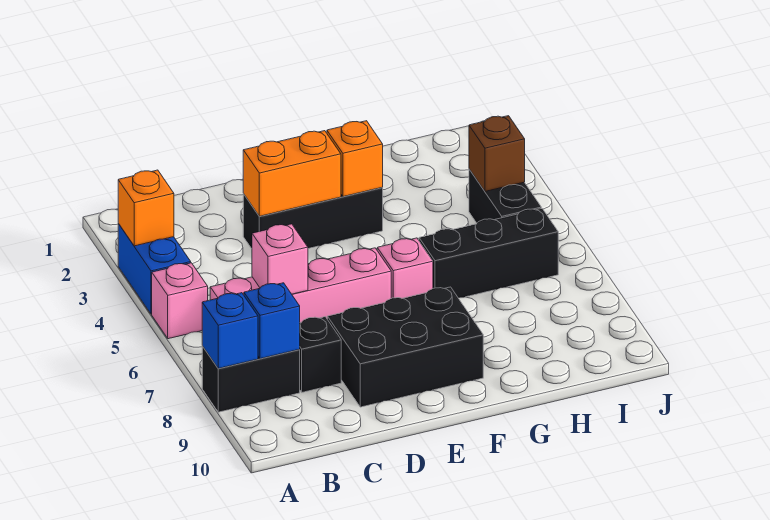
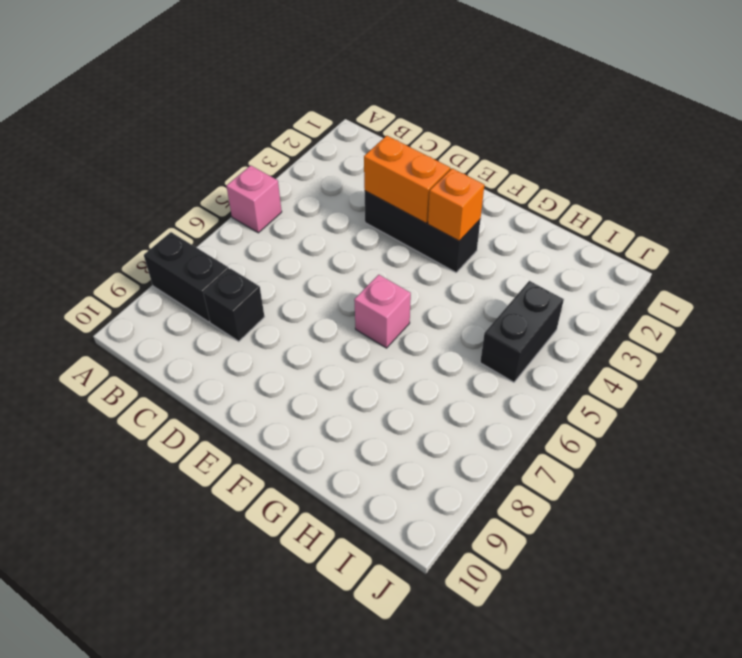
none -> blue 1x2 brick [118,224,191,314]
none -> pink 1x4 brick [210,248,391,322]
none -> black 2x3 brick [327,287,483,407]

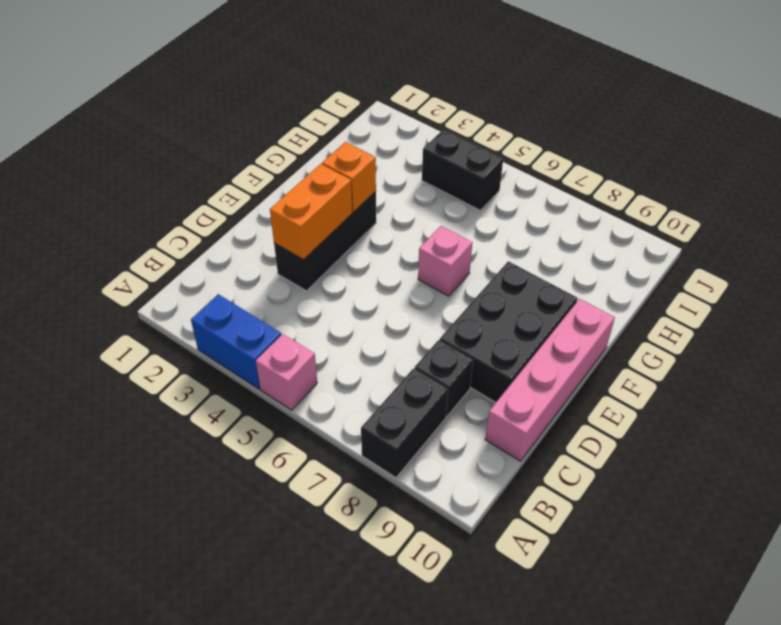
pink 1x4 brick [485,299,615,461] -> pink 1x4 brick moved to [210,248,391,322]
none -> black 1x3 brick [419,208,558,298]
none -> orange 1x1 brick [118,170,174,246]
none -> blue 1x1 brick [202,293,258,368]

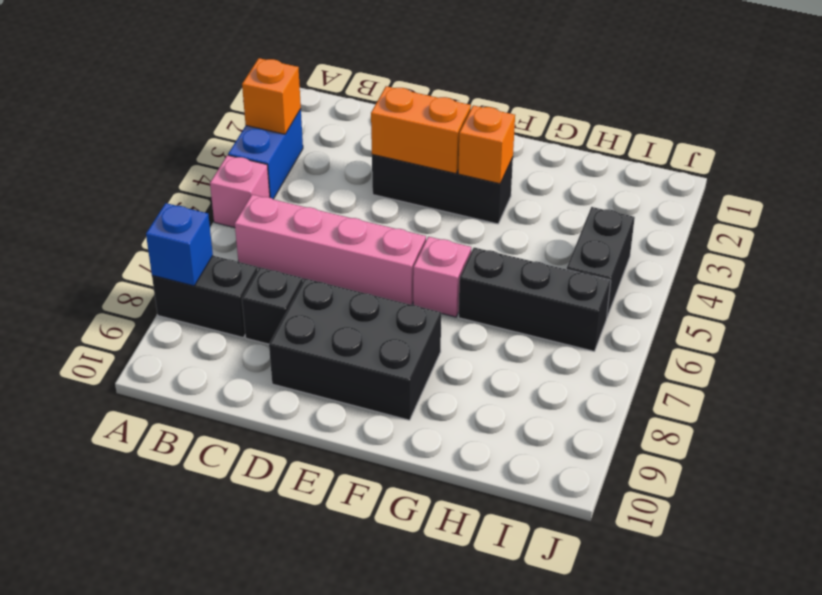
none -> blue 1x1 brick [244,283,300,359]
none -> pink 1x1 brick [252,224,308,294]
none -> brown 1x1 brick [469,116,525,191]

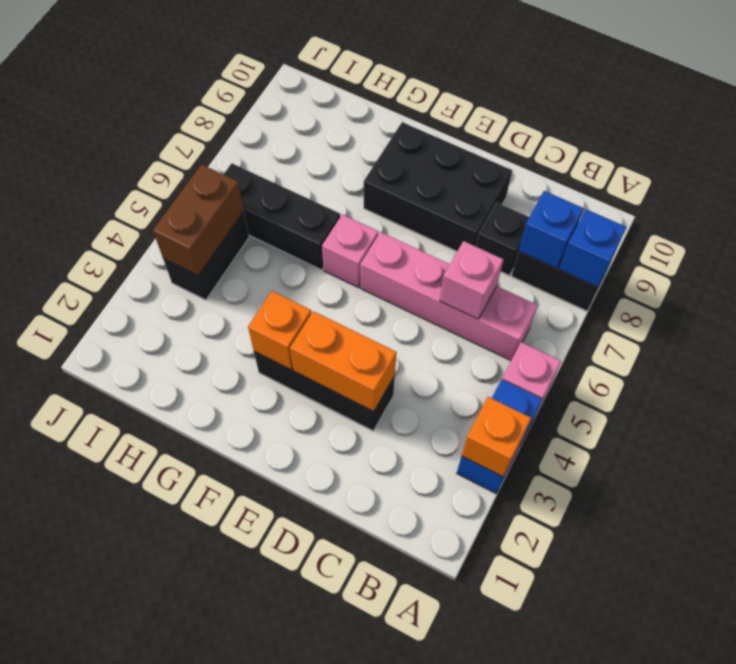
brown 1x2 brick [153,164,244,275] -> brown 1x1 brick [469,116,525,191]

